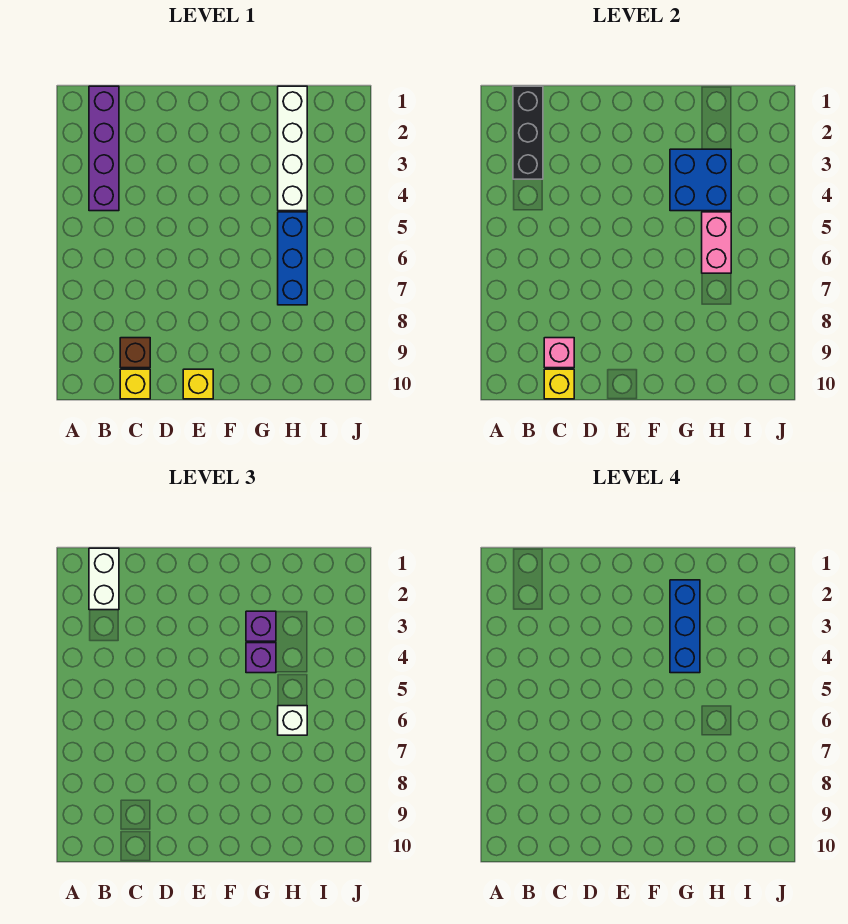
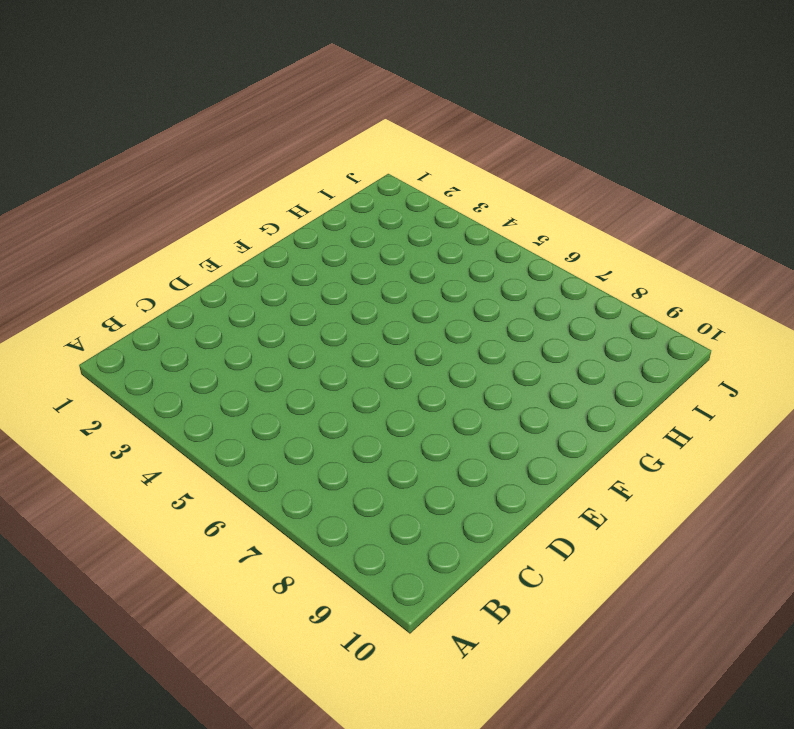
none -> purple 1x4 brick [89,86,119,211]
none -> brown 1x1 brick [120,338,150,368]
none -> yellow 1x1 brick [120,369,150,399]

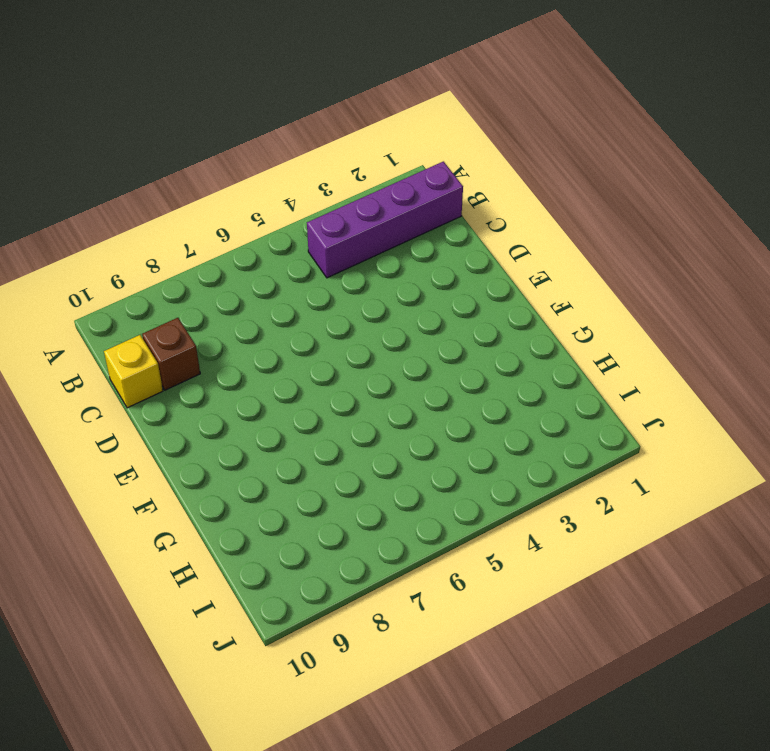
none -> yellow 1x1 brick [183,369,213,399]
none -> white 1x4 brick [278,86,307,211]
none -> blue 1x3 brick [278,212,307,305]

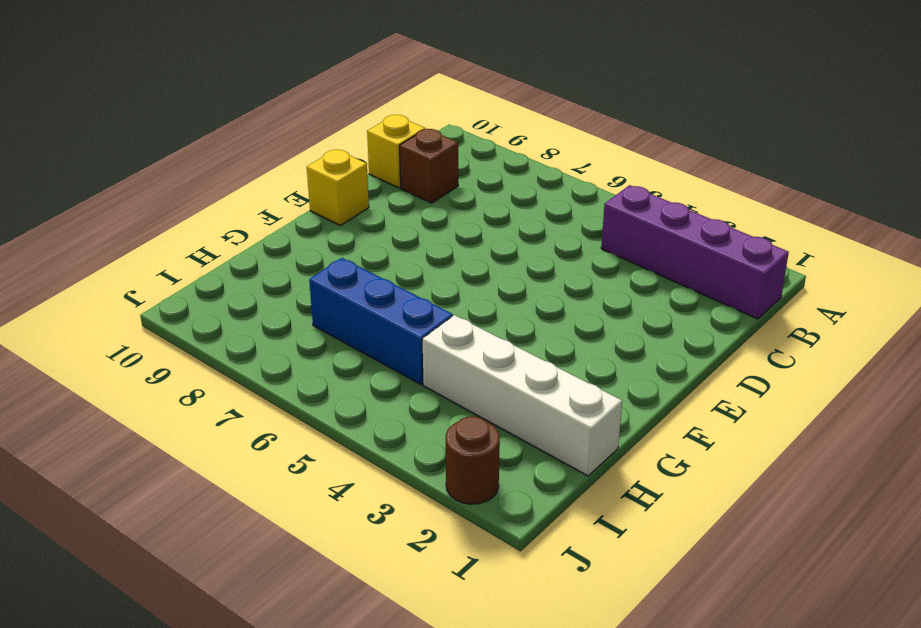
brown 1x1 round brick [446,417,500,504] -> none
none -> black 1x3 brick [513,86,543,179]
none -> pink 1x1 brick [544,338,574,368]
none -> yellow 1x1 brick [544,369,574,399]

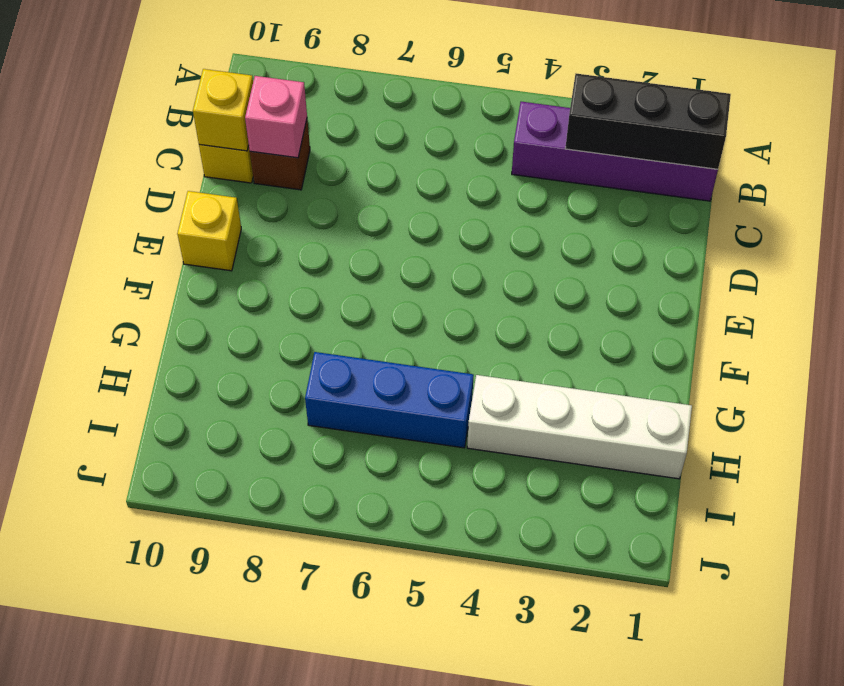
none -> blue 2x2 brick [670,149,731,211]
none -> pink 1x2 brick [702,212,731,273]
none -> white 1x2 brick [89,548,119,610]

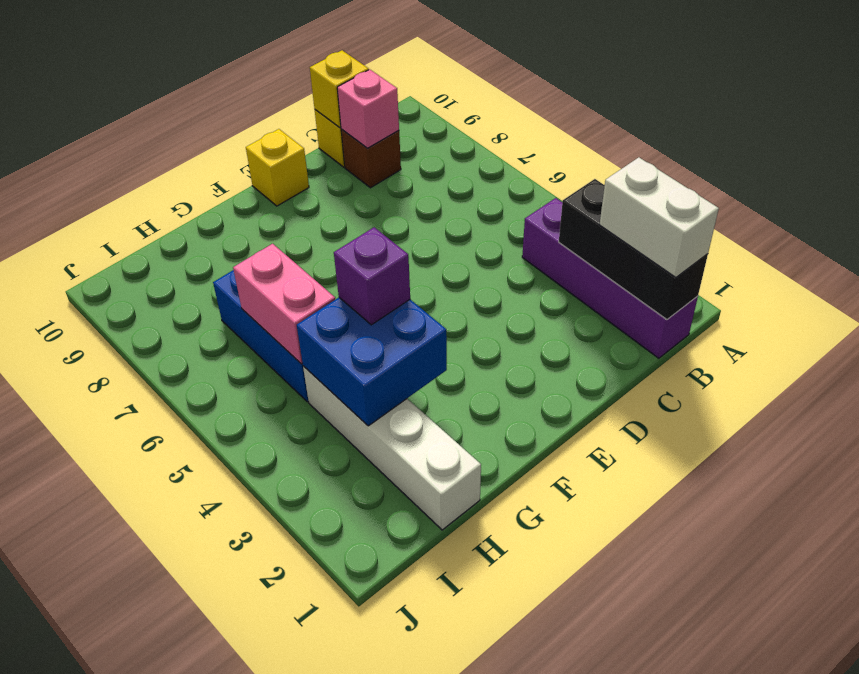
none -> purple 1x1 brick [246,611,276,641]
none -> white 1x1 brick [278,706,307,735]
none -> blue 1x3 brick [670,580,700,673]

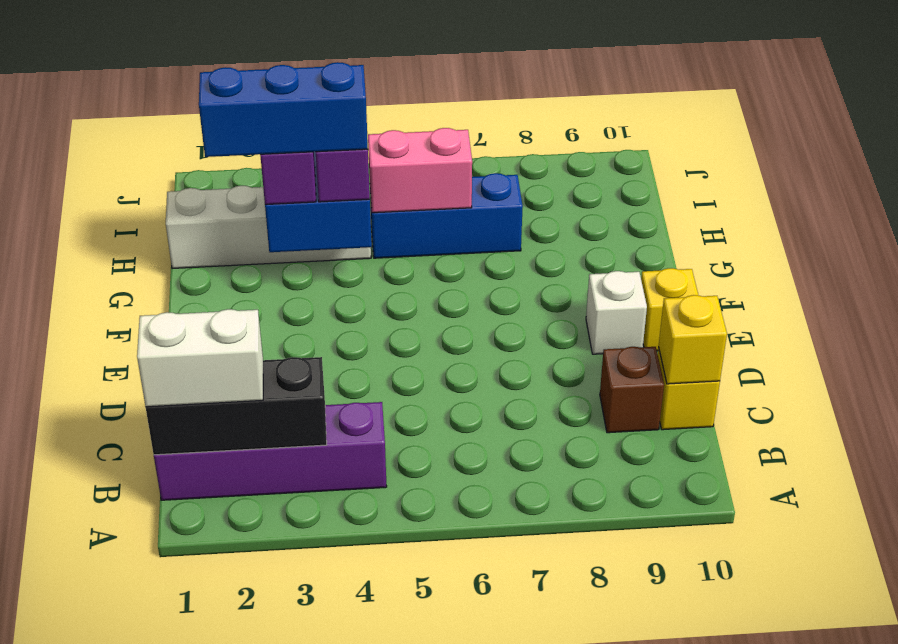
white 1x1 brick [586,271,647,354] -> white 1x1 brick moved to [278,706,307,735]
none -> pink 1x1 brick [544,338,574,368]

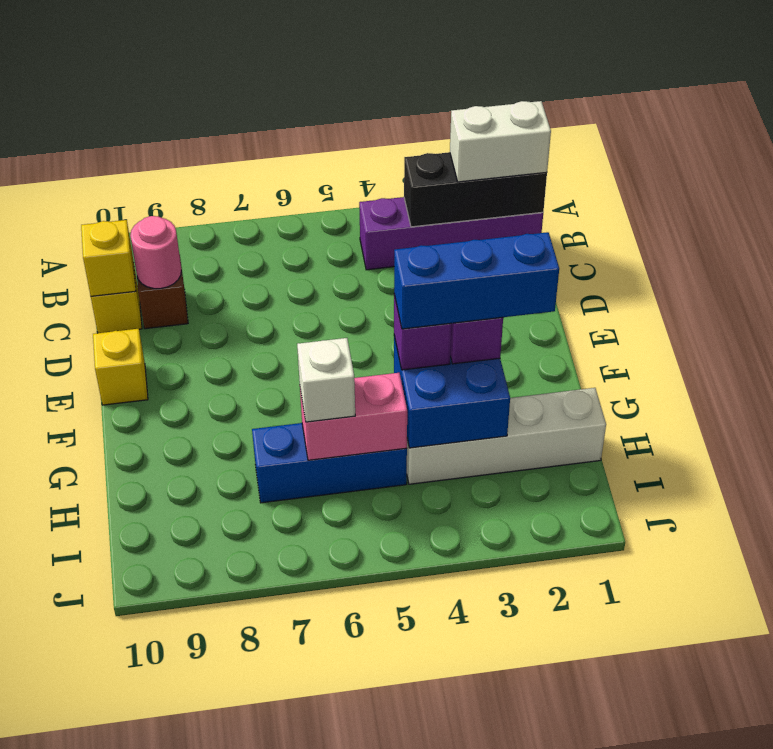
pink 1x1 round brick [130,216,181,289] -> pink 1x1 brick [544,338,574,368]

